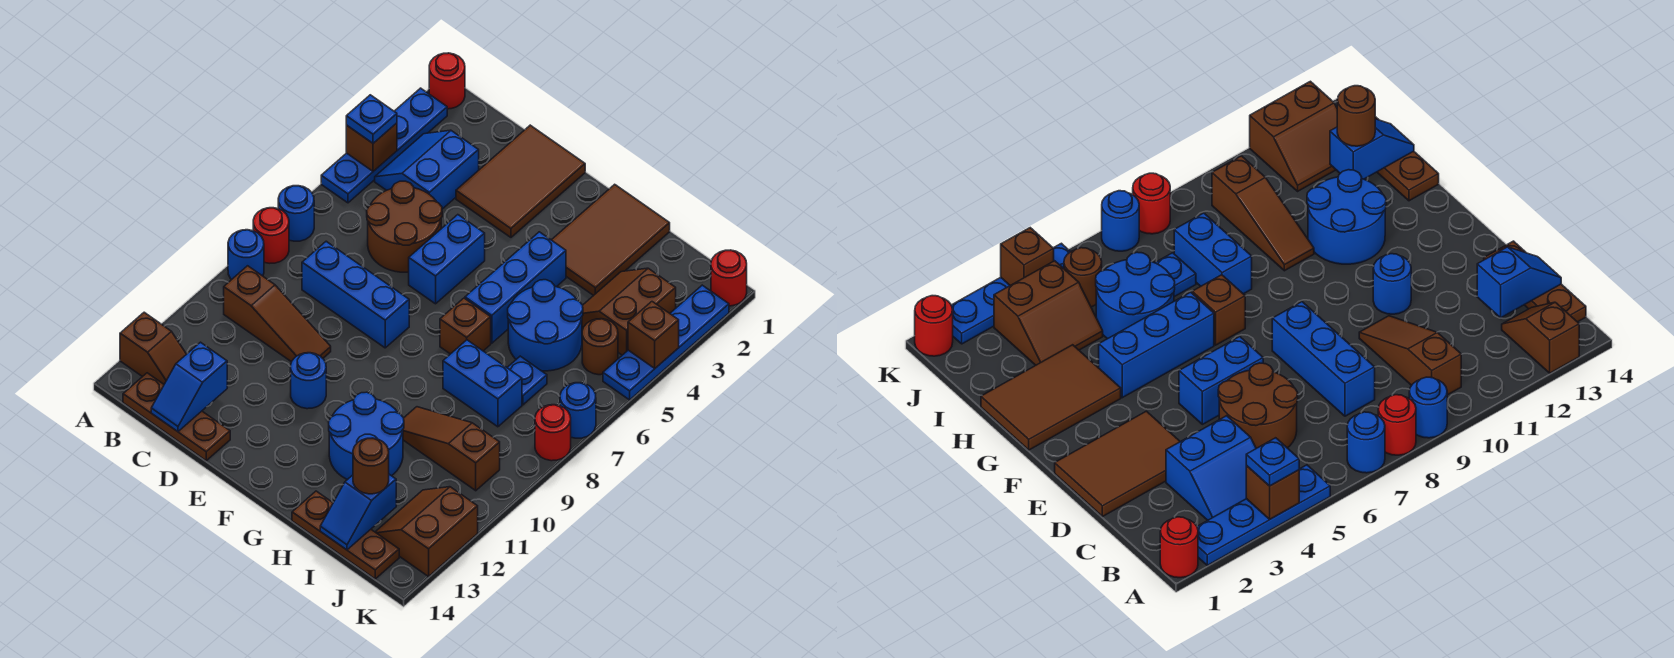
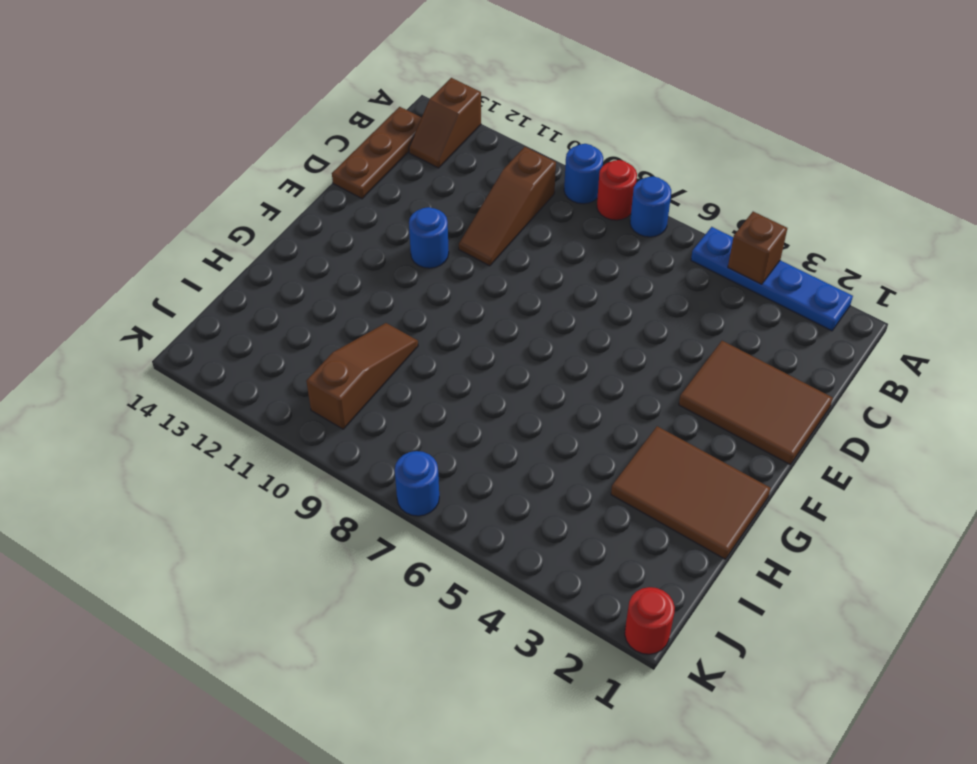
none -> red 1x1 round brick [429,53,465,109]
none -> blue 2x2 slope [375,130,479,209]
none -> brown 2x2 round brick [367,181,442,272]
none -> blue 1x3 brick [302,241,409,348]

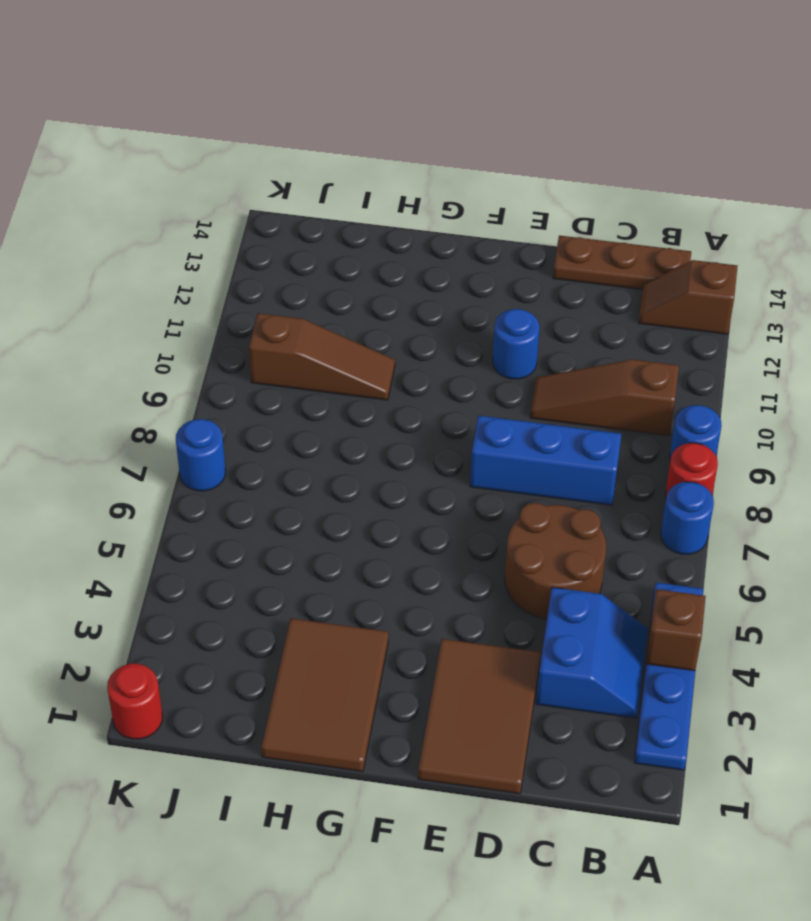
none -> red 1x1 round brick [429,53,465,109]
none -> blue 1x2 brick [409,215,485,304]
none -> blue 1x3 brick [465,232,566,343]
none -> brown 1x1 brick [440,298,491,354]

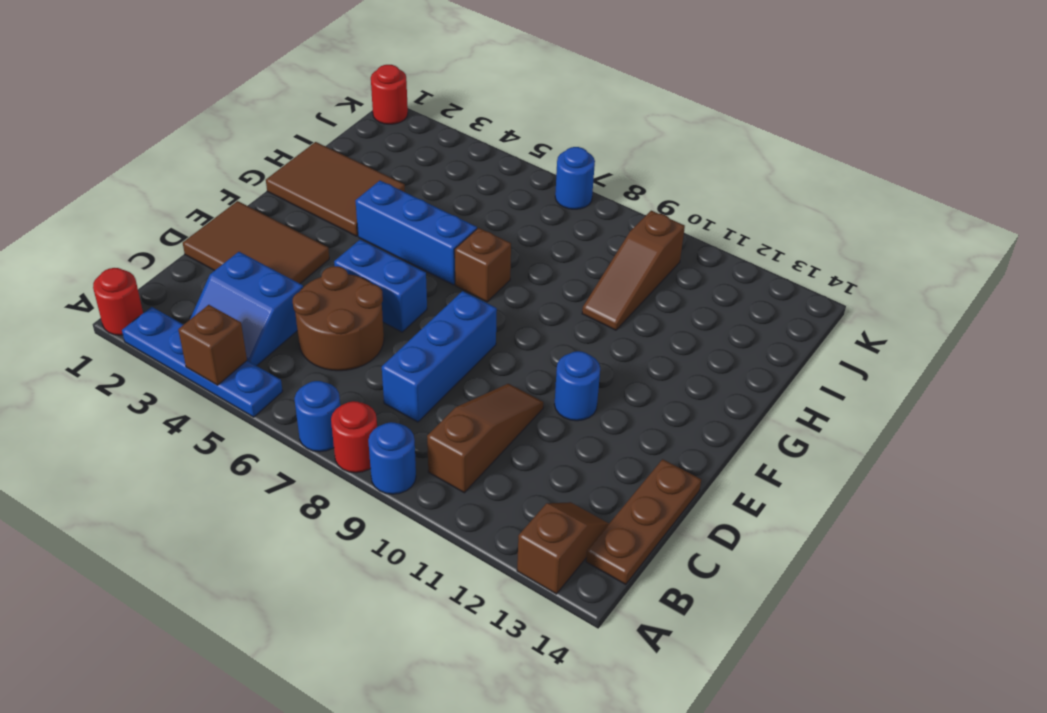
none -> blue 2x2 round brick [329,392,404,480]
none -> blue 2x2 round brick [508,280,583,371]
none -> blue 1x2 brick [443,340,522,427]
none -> brown 1x3 plate [292,491,399,579]

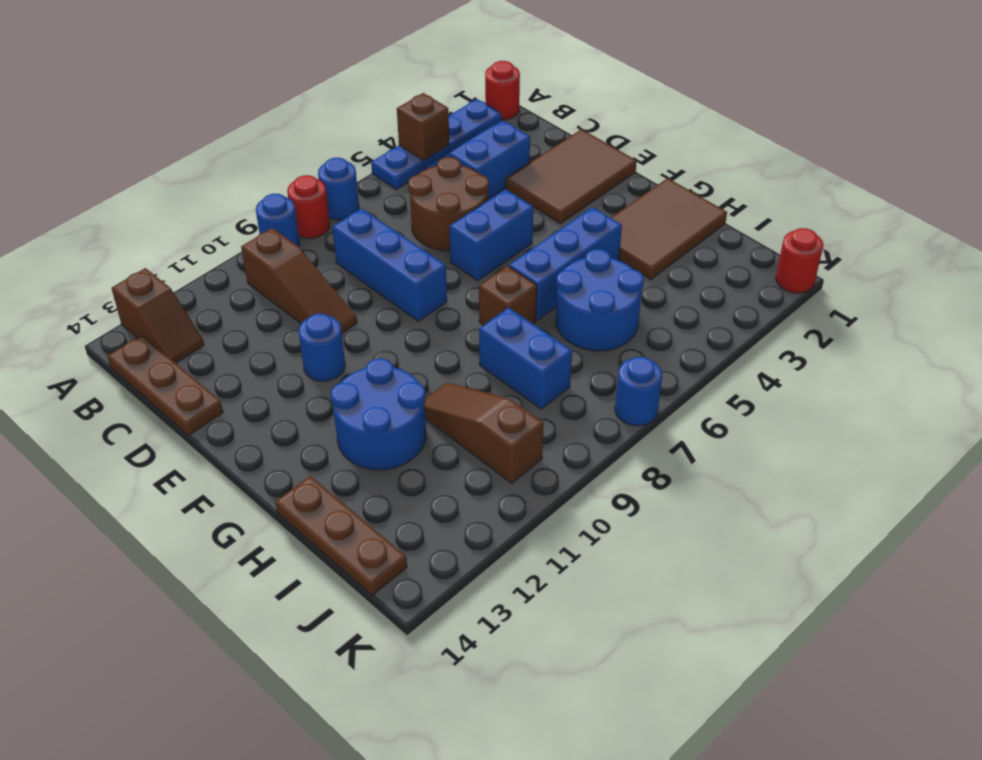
none -> brown 2x2 slope [582,268,676,355]
none -> blue 1x1 plate [507,356,547,405]
none -> brown 1x1 round brick [582,319,618,375]
none -> brown 2x2 slope [376,487,478,577]

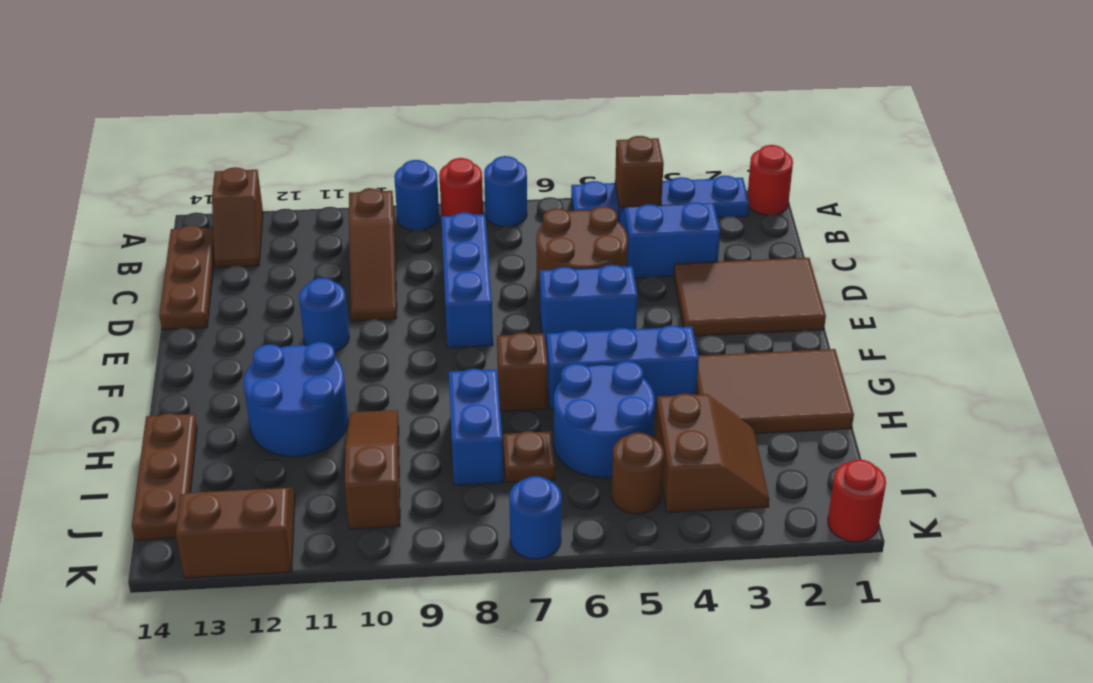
brown 2x2 slope [655,394,769,512] -> brown 2x2 slope turned to [582,268,676,355]
brown 1x1 plate [503,431,555,483] -> blue 1x1 plate [507,356,547,405]
none -> blue 1x4 plate [603,285,729,400]
none -> red 1x1 round brick [535,405,571,461]
none -> blue 1x2 slope [151,342,227,432]
none -> blue 1x2 slope [320,474,396,550]

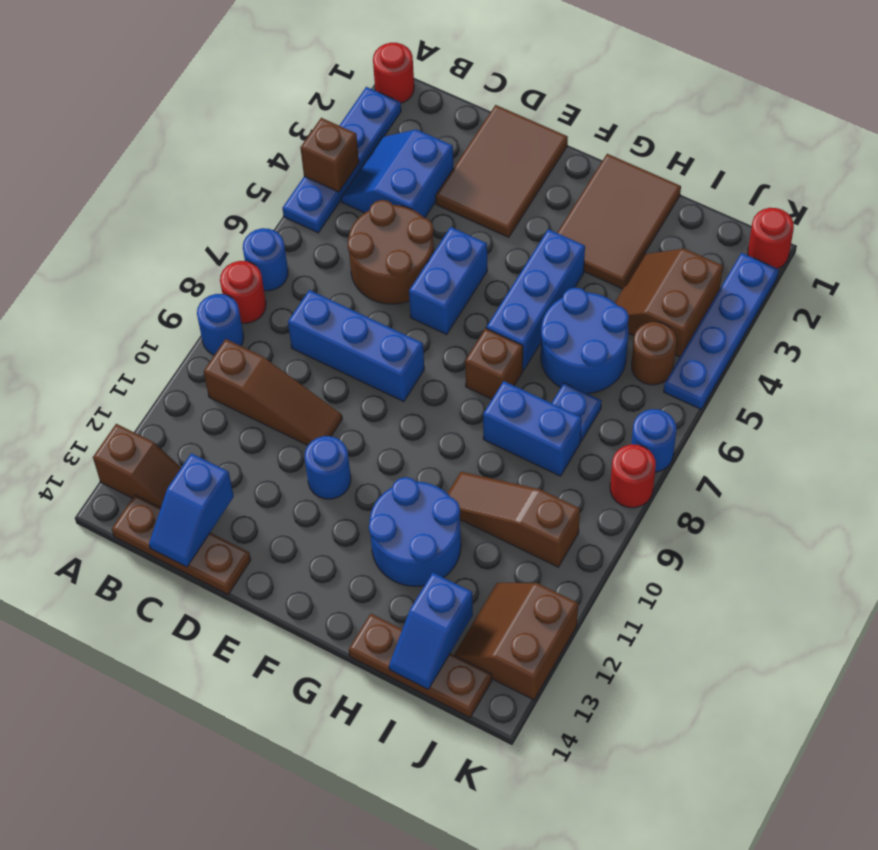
none -> brown 1x1 brick [628,302,679,368]
none -> blue 1x1 plate [346,95,397,143]
none -> brown 1x1 round brick [353,438,389,494]

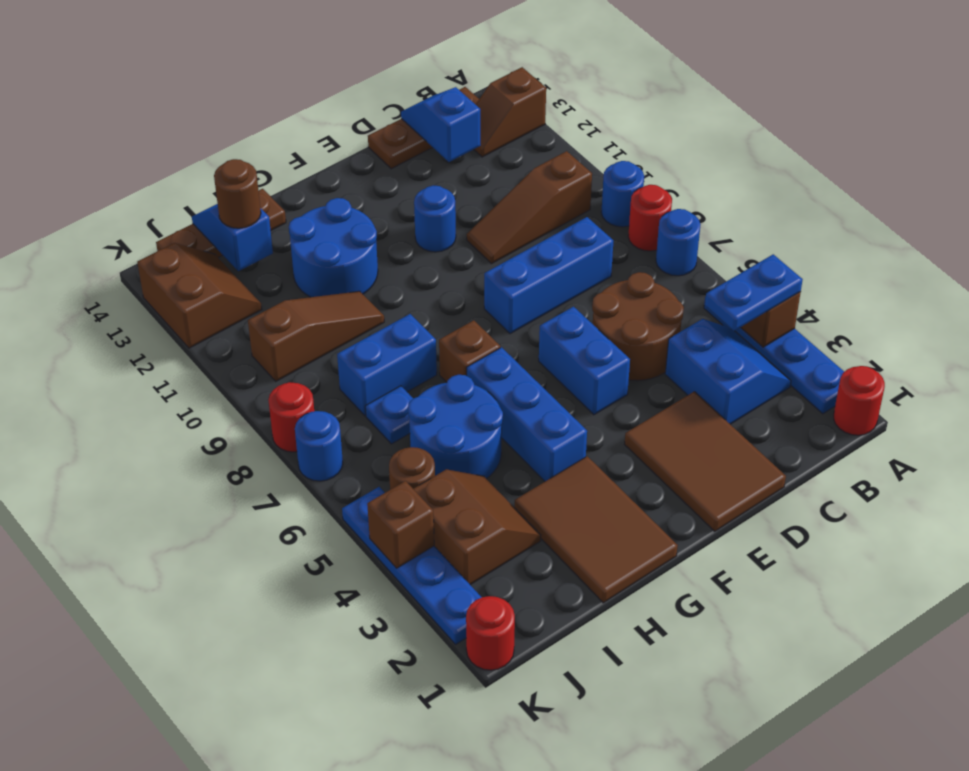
blue 1x2 plate [705,254,803,331] -> blue 1x1 plate [346,95,397,143]

